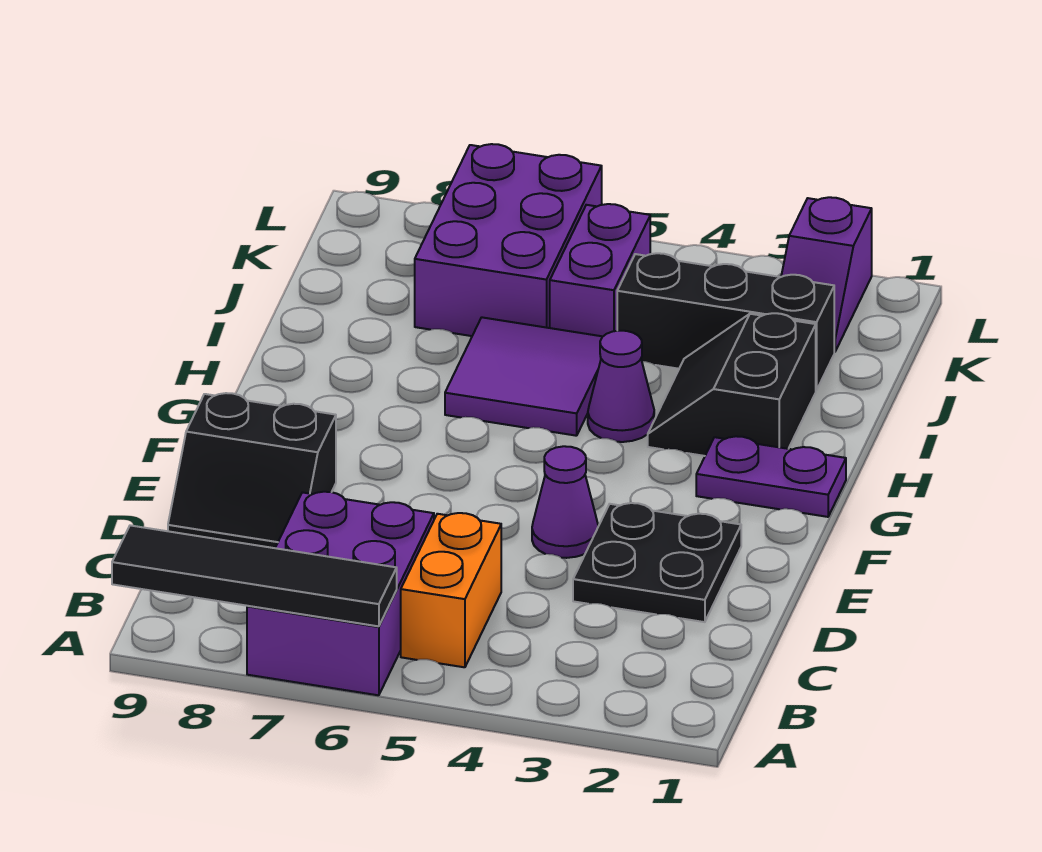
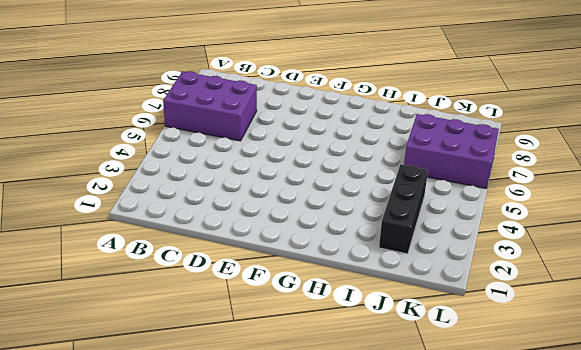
none -> orange 1x2 brick [401,513,501,667]
none -> black 2x2 plate [573,503,741,622]
none -> black 2x2 slope [168,393,336,548]

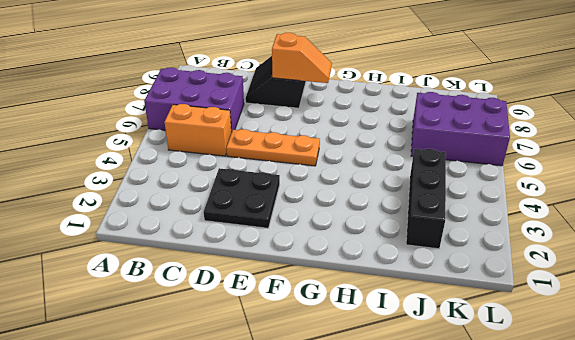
orange 1x3 plate [226,129,320,166] -> none
orange 1x2 slope [272,32,332,83] -> none
none -> purple 1x1 cone [532,446,598,558]
none -> purple 1x2 plate [696,436,846,517]
none -> black 2x2 slope [648,313,816,456]

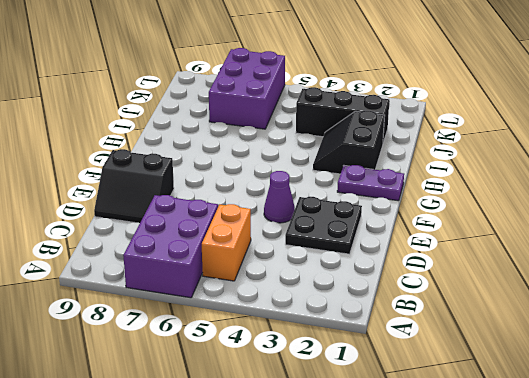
none -> purple 1x1 cone [588,331,654,442]
none -> purple 2x2 tile [445,317,603,436]
none -> purple 1x2 brick [550,204,650,336]

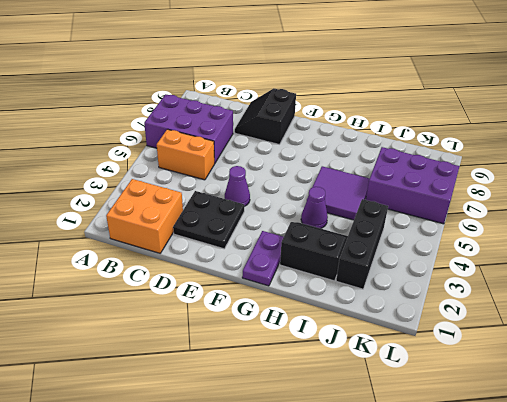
orange 2x2 brick [106,179,183,253] -> none
none -> purple 1x2 brick [550,204,650,336]
none -> purple 1x2 slope [781,197,872,352]
none -> black 1x4 tile [112,525,397,626]

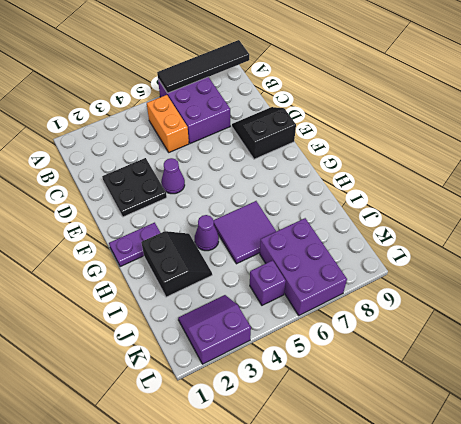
purple 2x2 slope [178,295,251,364] -> purple 1x2 slope [781,197,872,352]
purple 1x1 brick [250,260,286,305] -> purple 1x2 brick [550,204,650,336]
none -> black 1x3 brick [617,253,834,390]

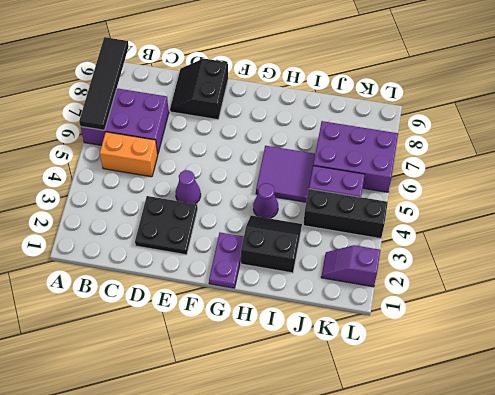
black 1x3 brick [303,189,388,239] -> black 1x3 brick turned to [617,253,834,390]

